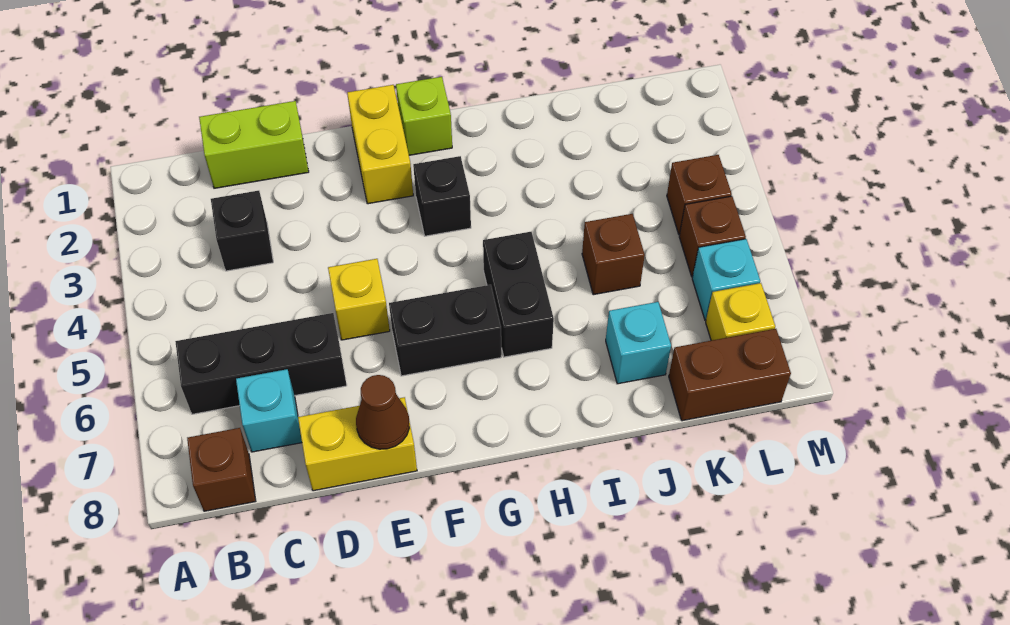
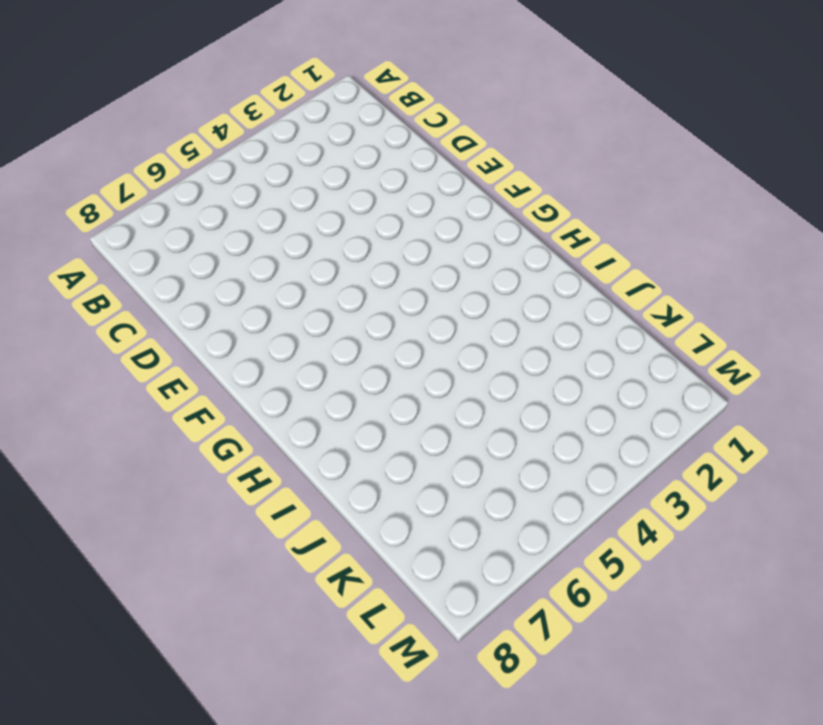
none -> black 1x3 brick [175,313,347,414]
none -> brown 1x1 brick [187,428,256,511]
none -> lime 1x2 brick [199,101,309,188]

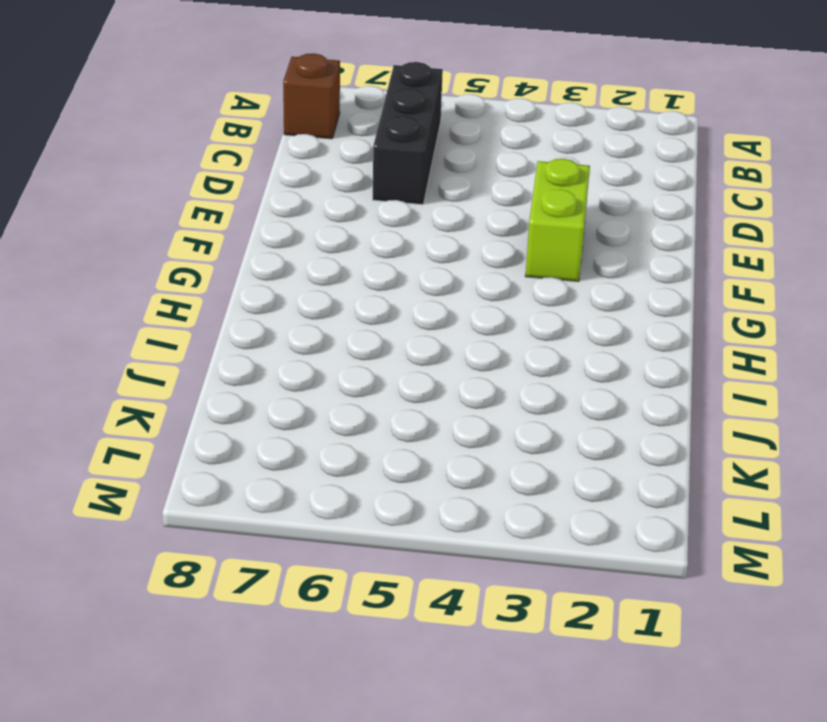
lime 1x2 brick [525,159,590,282] -> lime 1x2 brick moved to [199,101,309,188]
none -> black 1x1 brick [211,191,273,271]
none -> cyan 1x1 brick [236,369,302,452]
none -> yellow 1x2 brick [298,397,417,491]

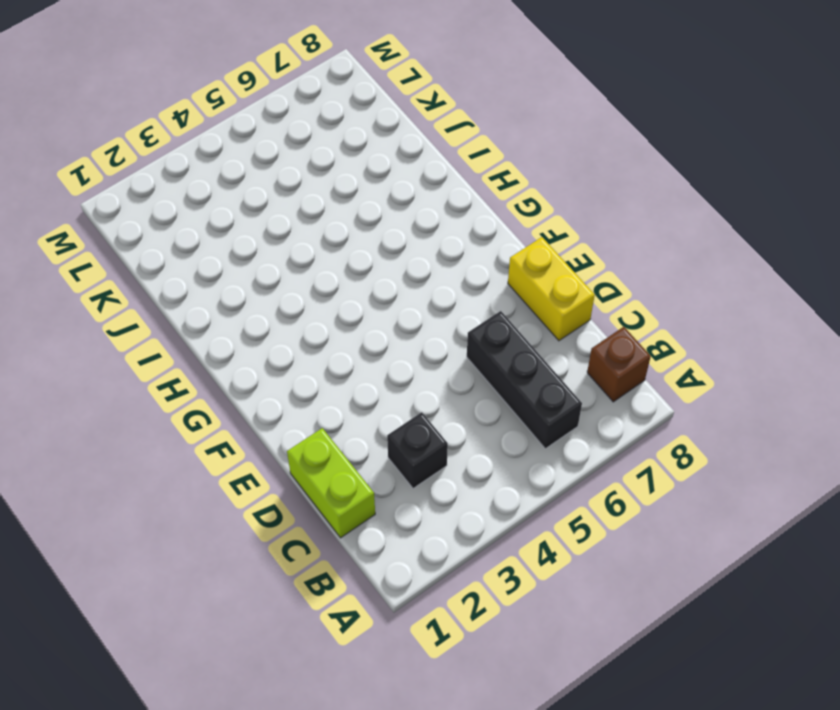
none -> cyan 1x1 brick [236,369,302,452]
none -> yellow 1x1 brick [328,259,390,340]
none -> yellow 1x2 brick [347,85,413,204]

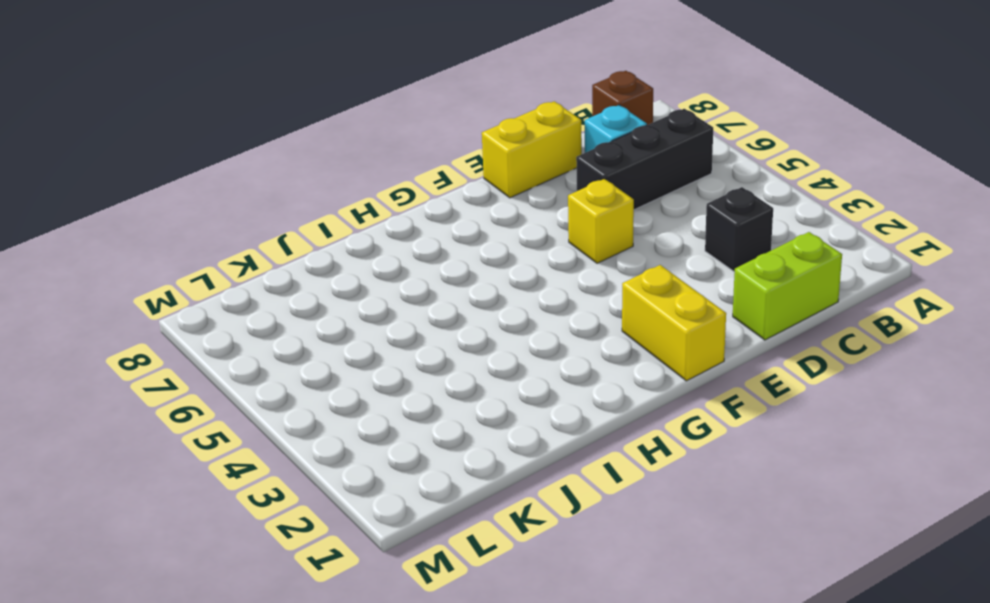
none -> black 1x2 brick [389,285,501,376]
none -> lime 1x1 brick [396,77,452,155]
none -> black 1x1 brick [413,156,471,236]

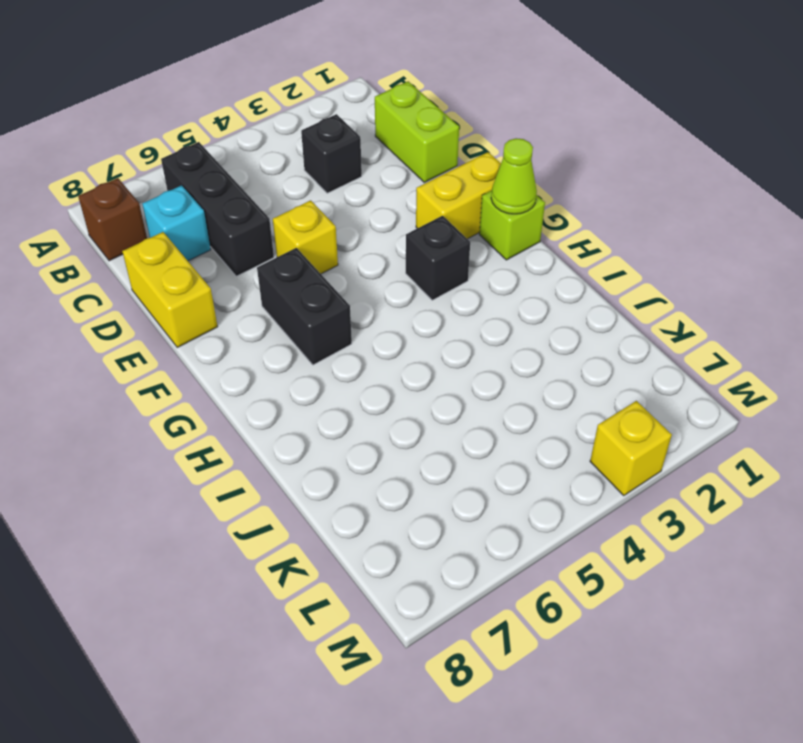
lime 1x1 cone [491,138,537,214] -> none
yellow 1x1 brick [590,401,672,496] -> yellow 1x1 brick moved to [706,283,775,341]
none -> black 1x2 brick [483,232,554,357]
none -> brown 1x1 brick [582,214,645,295]
none -> cyan 1x1 brick [606,302,671,384]

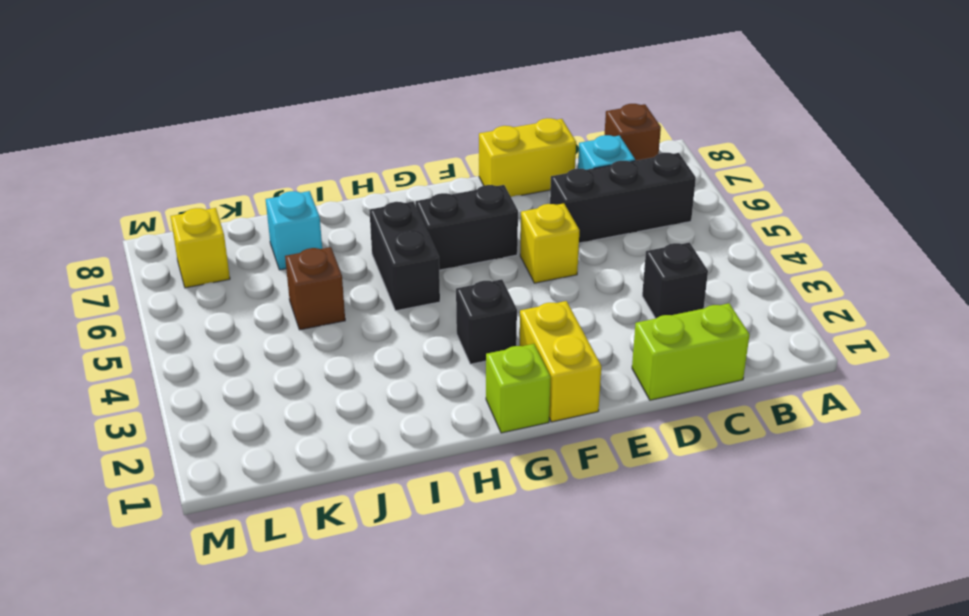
none -> brown 1x2 brick [669,329,791,421]
none -> brown 1x1 brick [667,155,732,235]
none -> brown 1x1 brick [679,196,746,277]

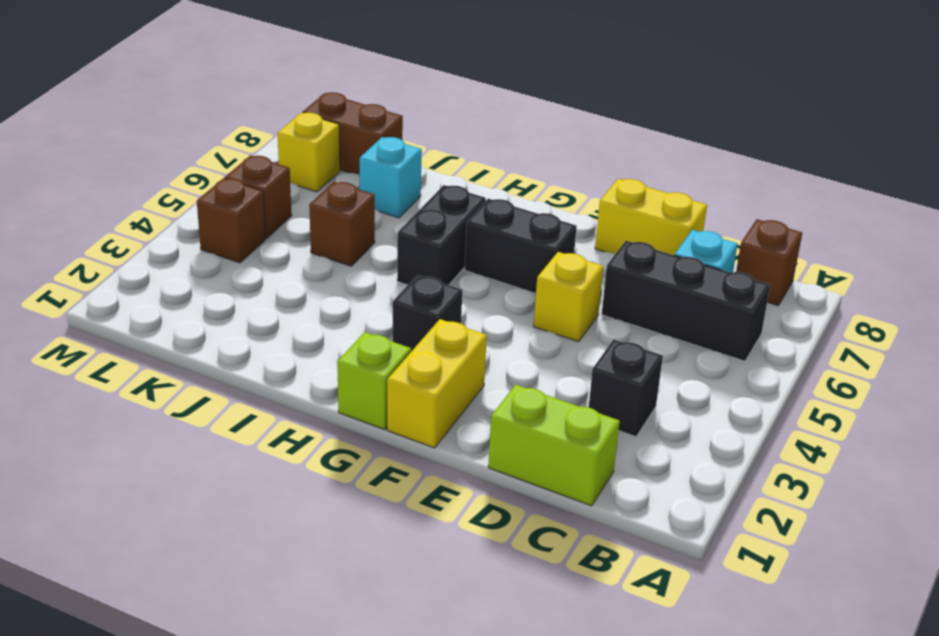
none -> cyan 1x1 brick [692,239,760,320]
none -> brown 1x1 cone [356,375,409,449]

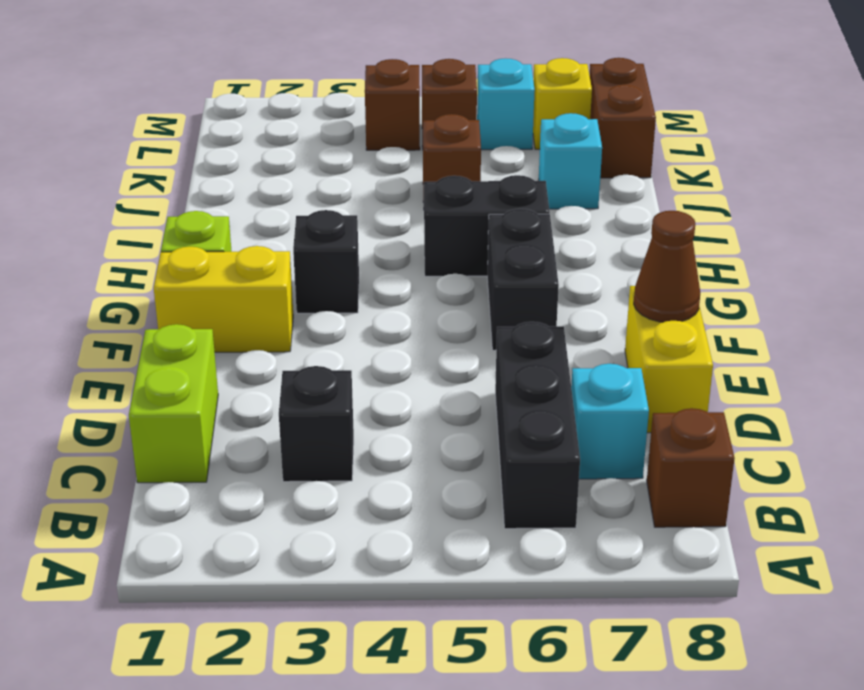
none -> yellow 1x1 brick [328,259,390,340]

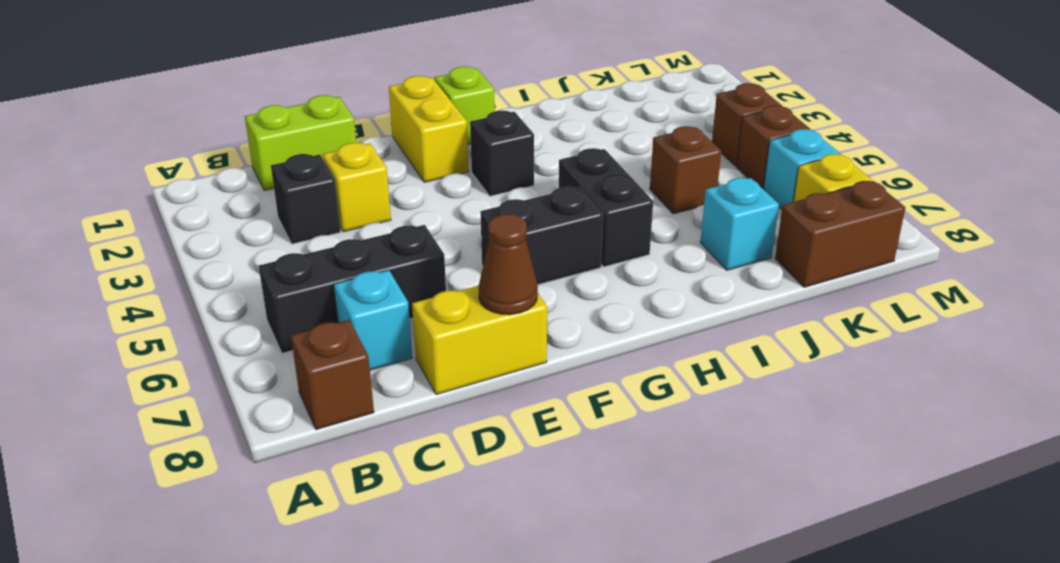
yellow 1x1 brick [323,143,391,232] -> yellow 1x1 brick moved to [328,259,390,340]

